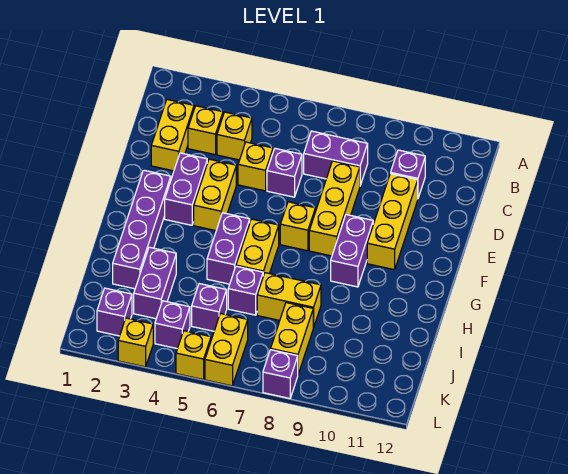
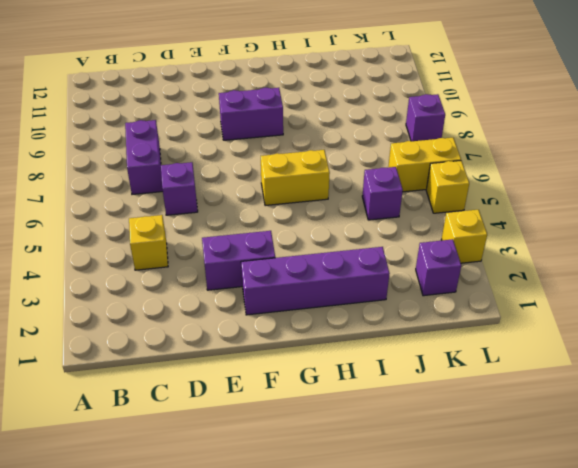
none -> yellow 1x2 brick [151,100,194,171]
none -> yellow 1x1 brick [188,106,223,155]
none -> purple 1x1 brick [391,150,425,198]

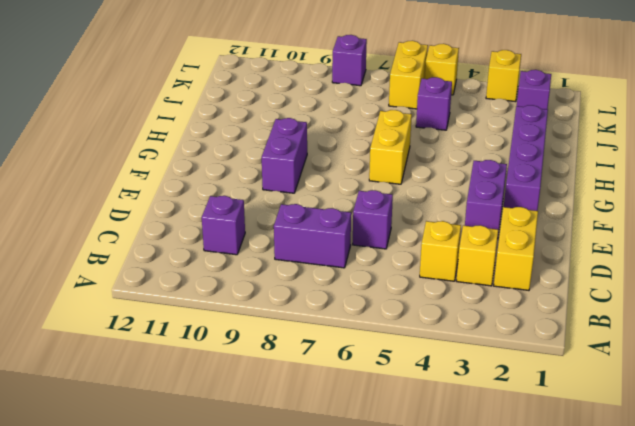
none -> yellow 1x1 brick [238,142,273,191]
none -> yellow 1x3 brick [309,161,360,256]
none -> yellow 1x3 brick [367,174,418,270]

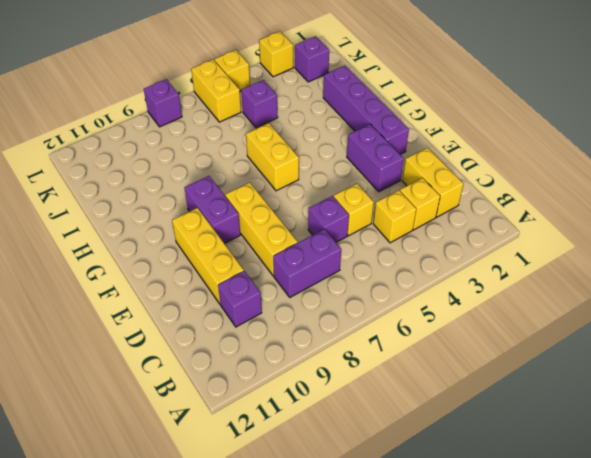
none -> yellow 1x2 brick [194,159,236,231]
none -> yellow 1x1 brick [280,202,315,251]
none -> purple 1x2 brick [207,213,250,284]

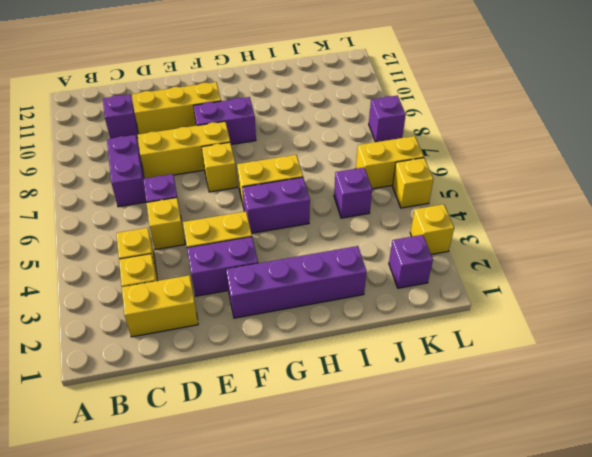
none -> purple 1x2 brick [134,247,176,319]
none -> purple 1x1 brick [228,266,263,315]
none -> yellow 1x2 brick [257,273,321,328]

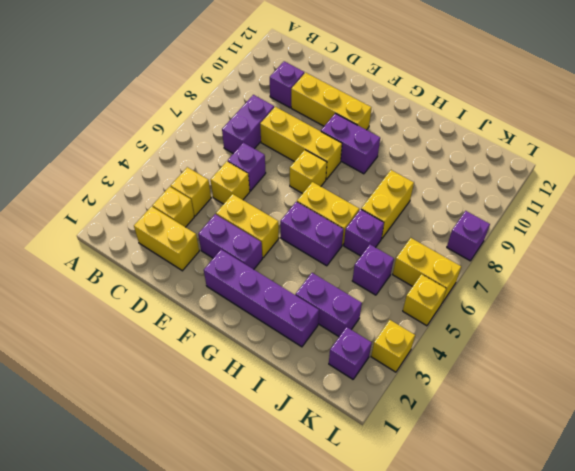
none -> yellow 1x2 brick [271,303,313,374]
none -> purple 1x1 brick [155,301,190,349]

